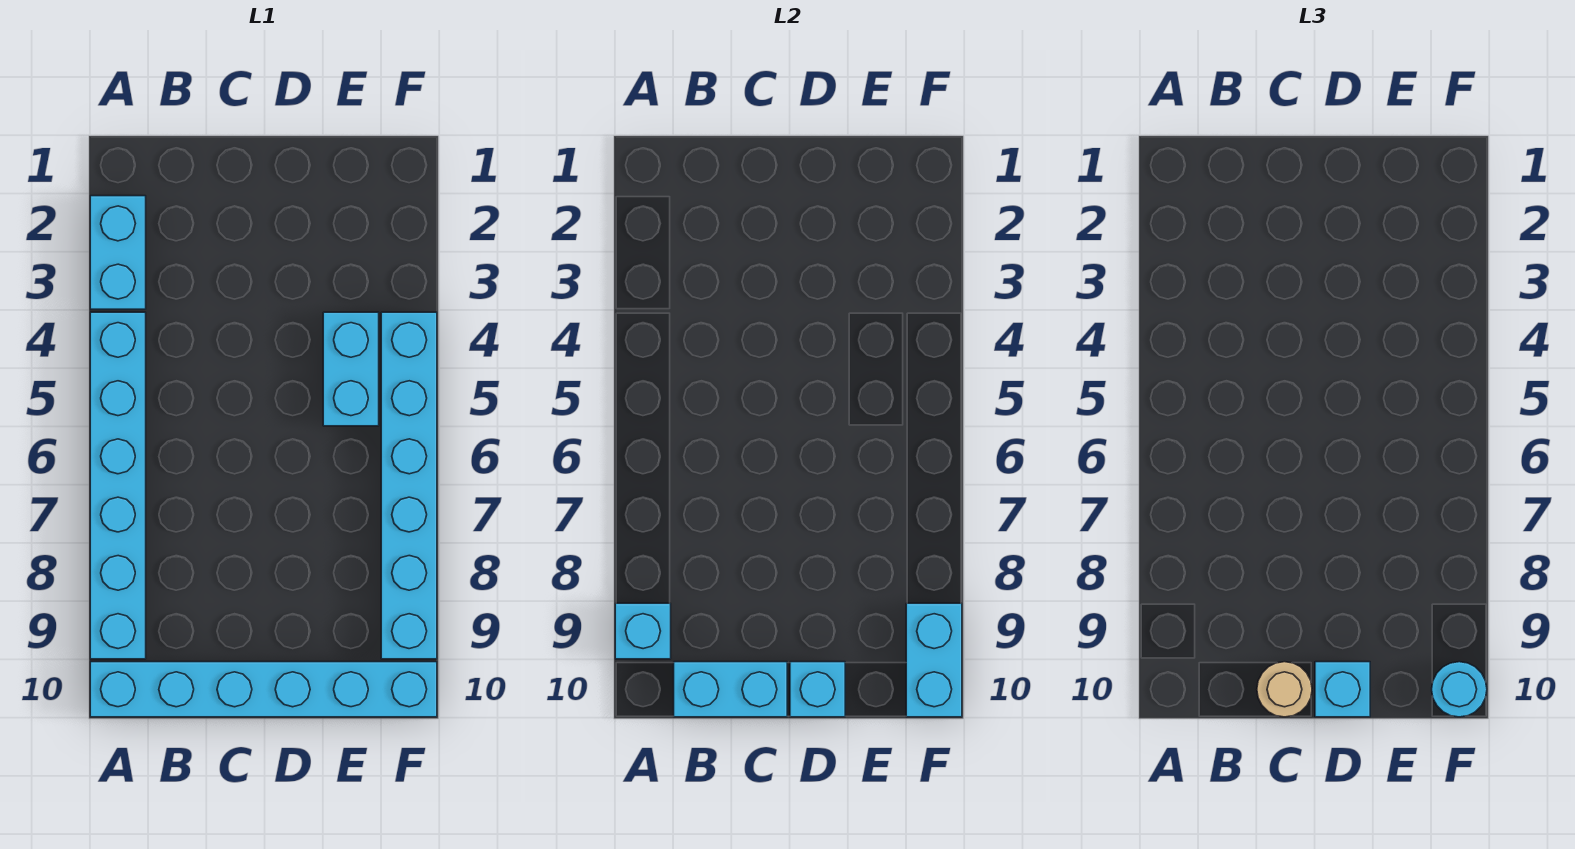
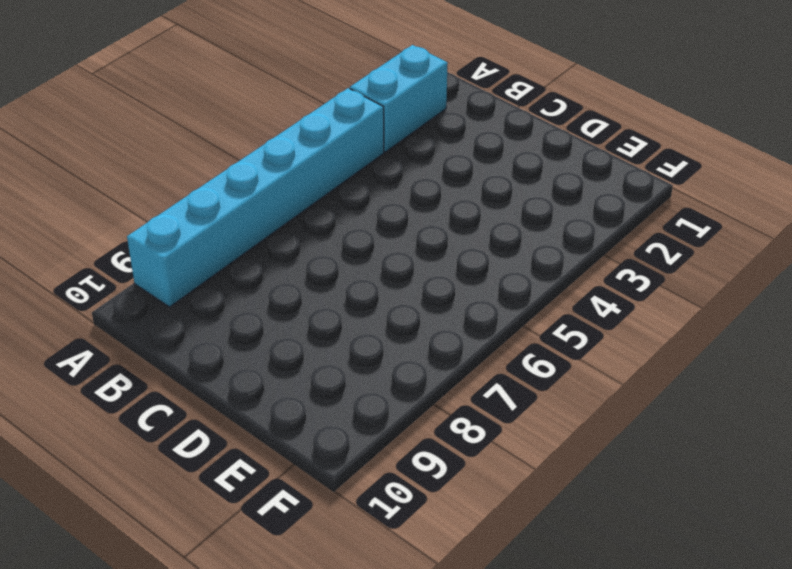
none -> cyan 1x6 brick [90,662,437,717]
none -> cyan 1x2 brick [323,312,379,426]
none -> cyan 1x6 brick [381,312,437,659]

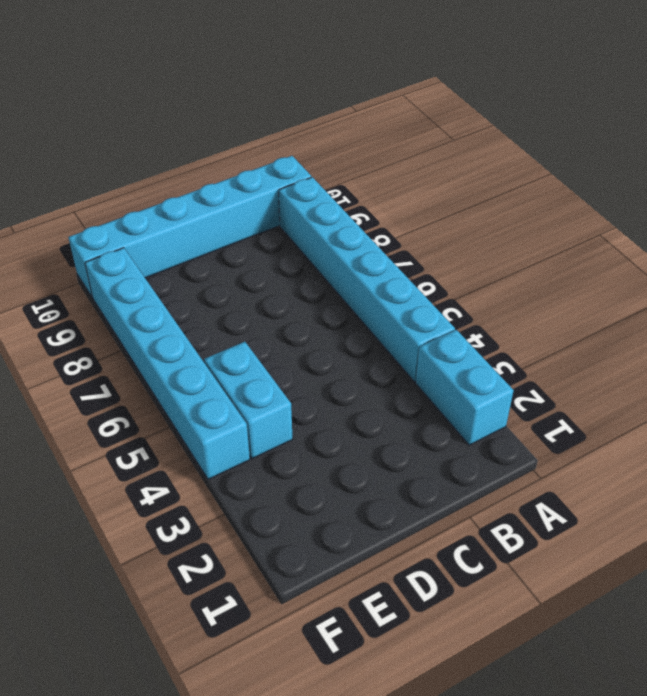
none -> cyan 1x1 brick [615,603,671,659]
none -> cyan 1x2 brick [674,662,787,717]
none -> cyan 1x1 brick [790,662,845,717]

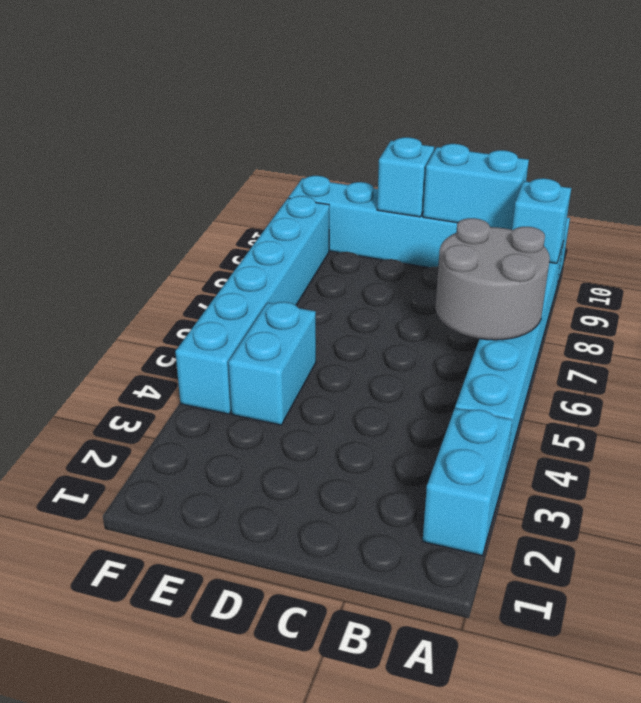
grey 2x2 round brick [436,218,550,340] -> none
none -> cyan 1x2 brick [906,603,962,717]
none -> tan 1x1 round brick [1257,662,1312,717]
none -> cyan 1x1 brick [1315,662,1370,717]

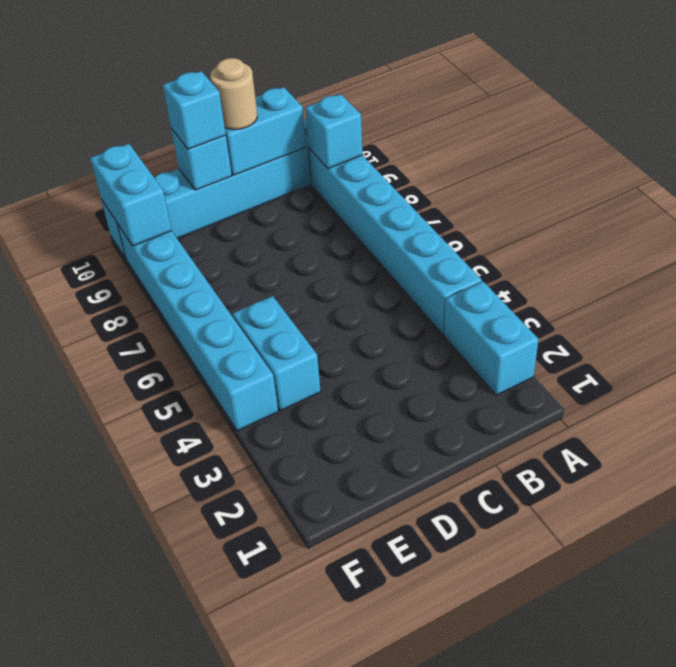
none -> cyan 1x1 round brick [1432,662,1487,717]

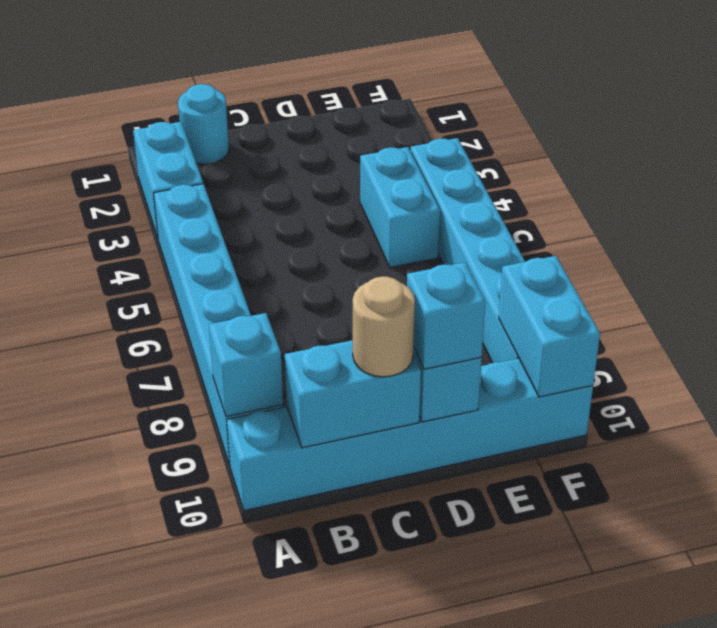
cyan 1x1 round brick [178,84,229,164] -> cyan 1x1 round brick moved to [1432,662,1487,717]

